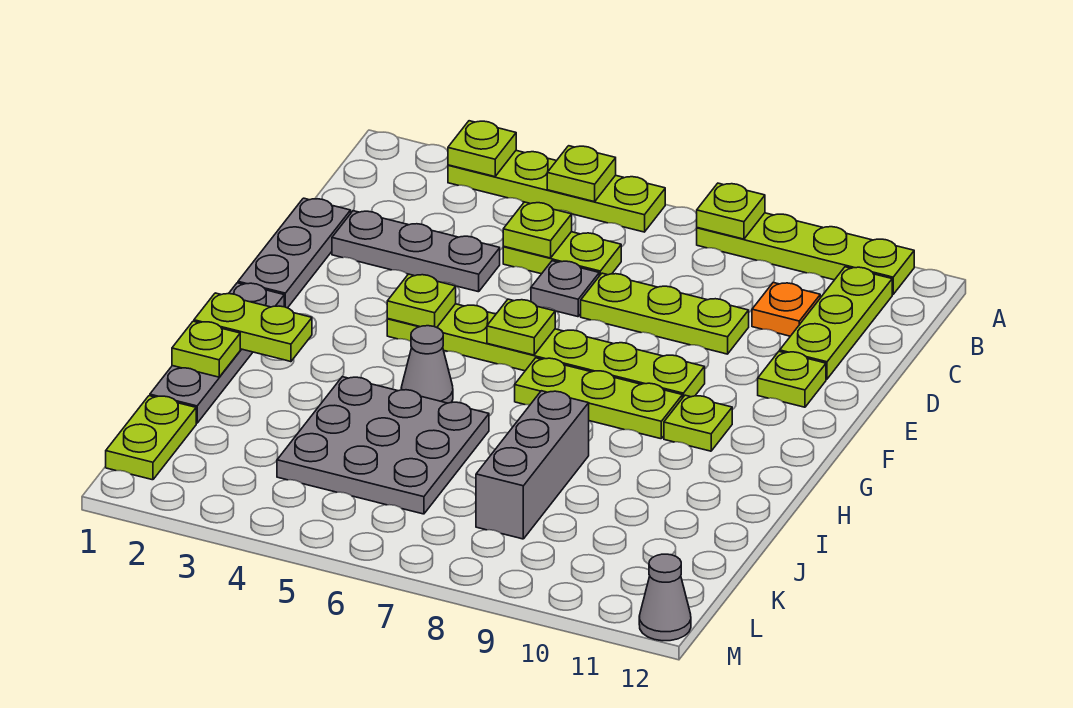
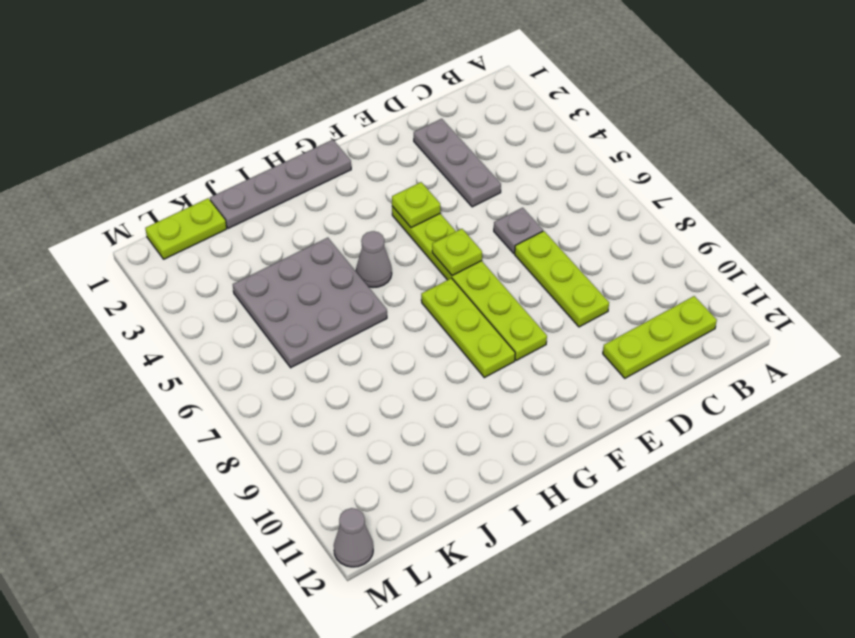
none -> lime 1x4 plate [448,151,665,232]
none -> lime 1x4 plate [697,213,914,294]
none -> lime 1x2 plate [503,232,621,276]

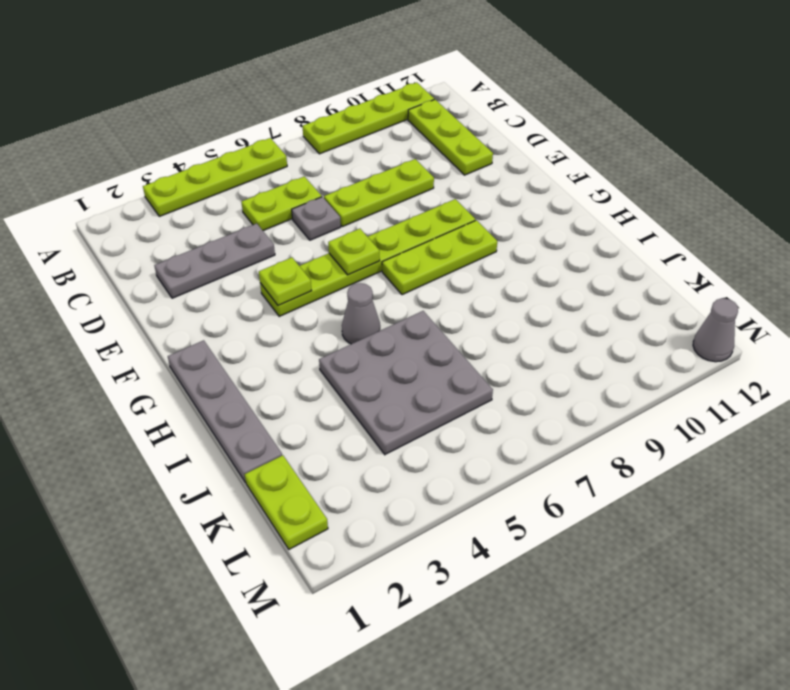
none -> orange 1x1 plate [752,283,820,336]
none -> grey 1x3 plate [238,198,351,308]
none -> lime 1x1 plate [758,351,826,407]

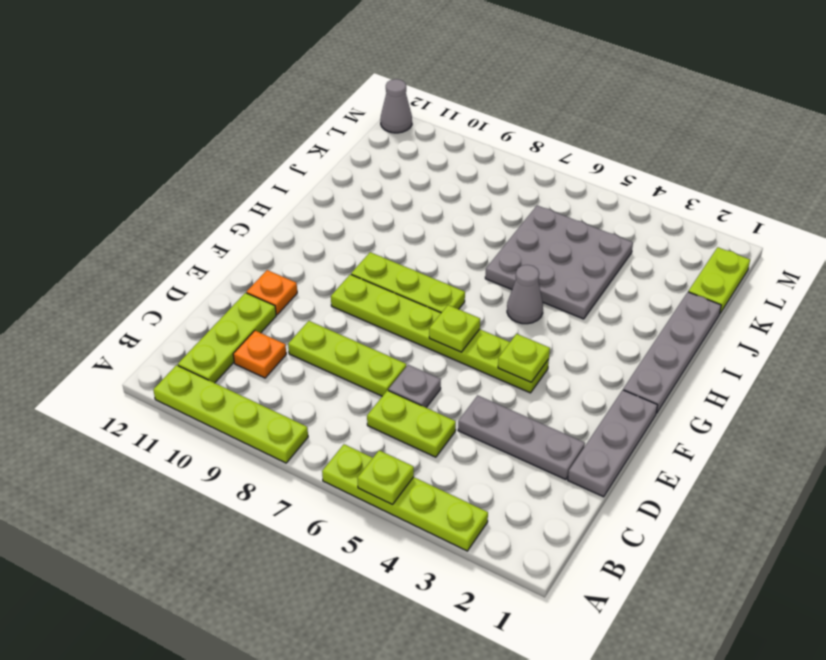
orange 1x1 plate [247,270,297,315] -> lime 1x1 plate [758,351,826,407]
none -> lime 1x1 plate [664,395,732,451]
none -> grey 1x3 brick [476,391,589,539]
none -> lime 1x1 plate [448,121,516,177]

